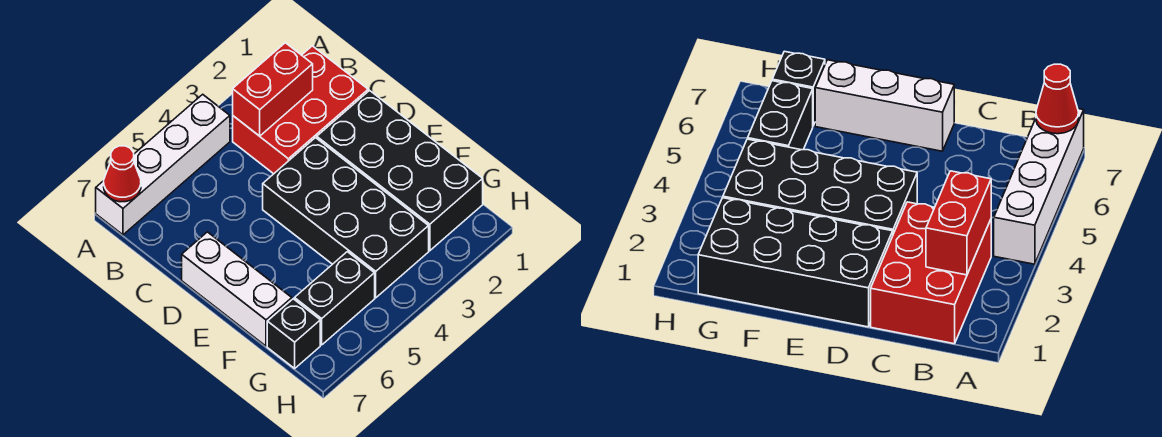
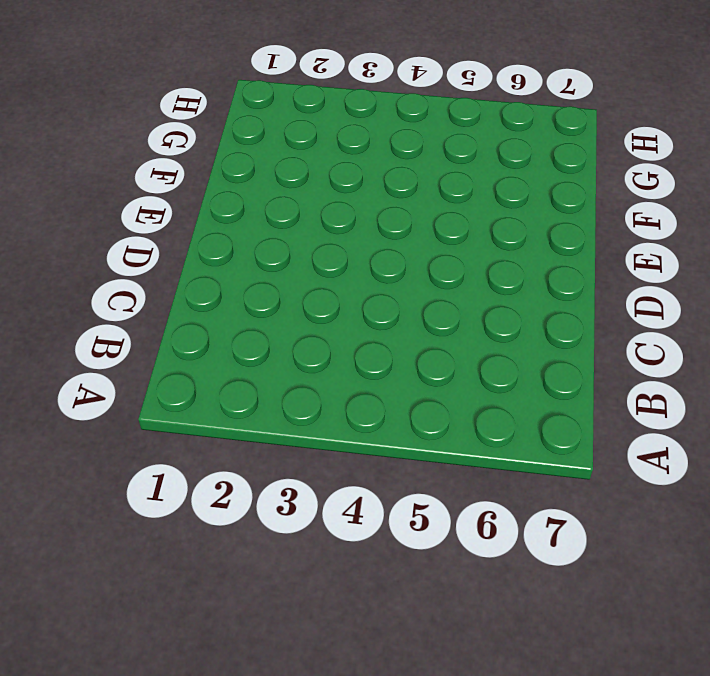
none -> white 1x4 brick [96,94,230,235]
none -> red 2x3 brick [233,46,368,174]

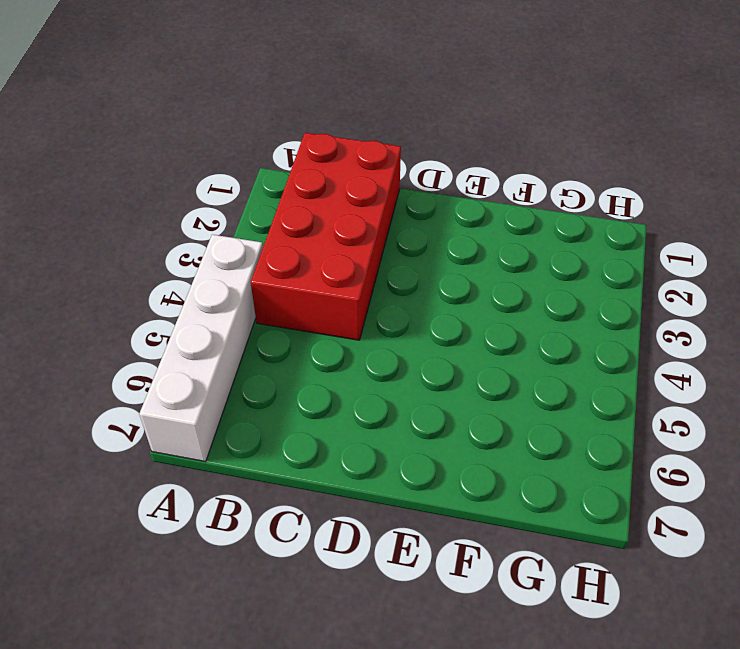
red 2x4 brick [251,133,401,340] -> red 2x3 brick [233,46,368,174]
none -> black 2x4 brick [317,91,483,251]
none -> black 2x4 brick [263,138,429,298]

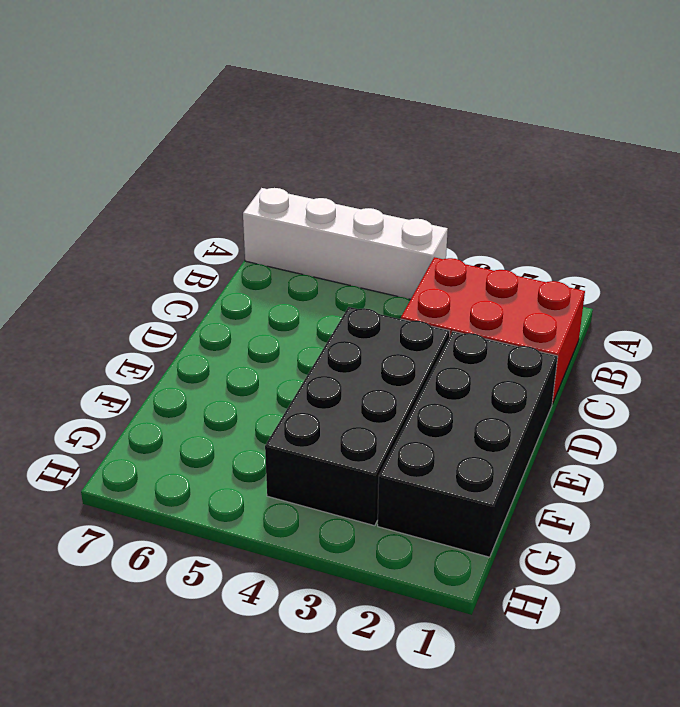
none -> white 1x3 brick [182,232,292,346]
none -> black 1x2 brick [294,252,375,345]

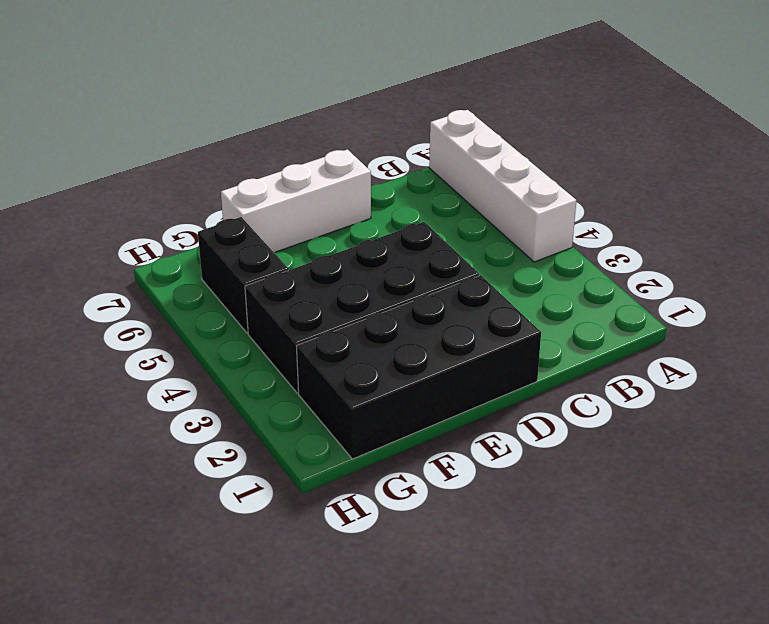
none -> red 2x3 brick [233,46,368,174]
none -> black 1x1 brick [267,299,320,368]

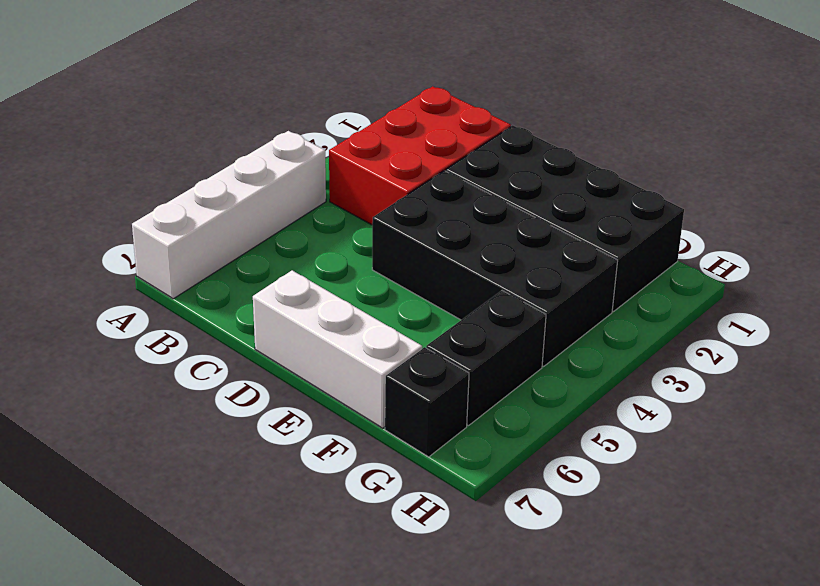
none -> red 1x1 cone [104,146,141,202]
none -> red 1x2 brick [233,43,313,136]

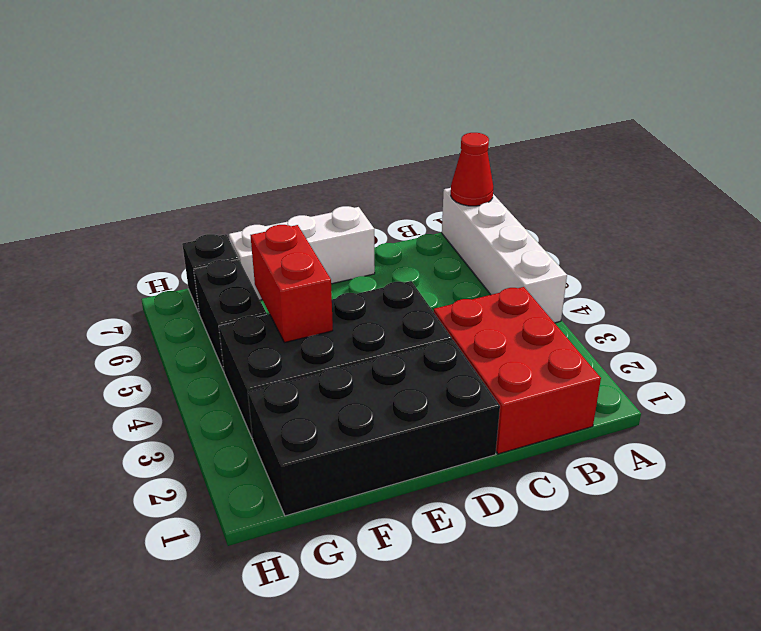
red 1x2 brick [251,225,333,343] -> red 1x2 brick moved to [233,43,313,136]

